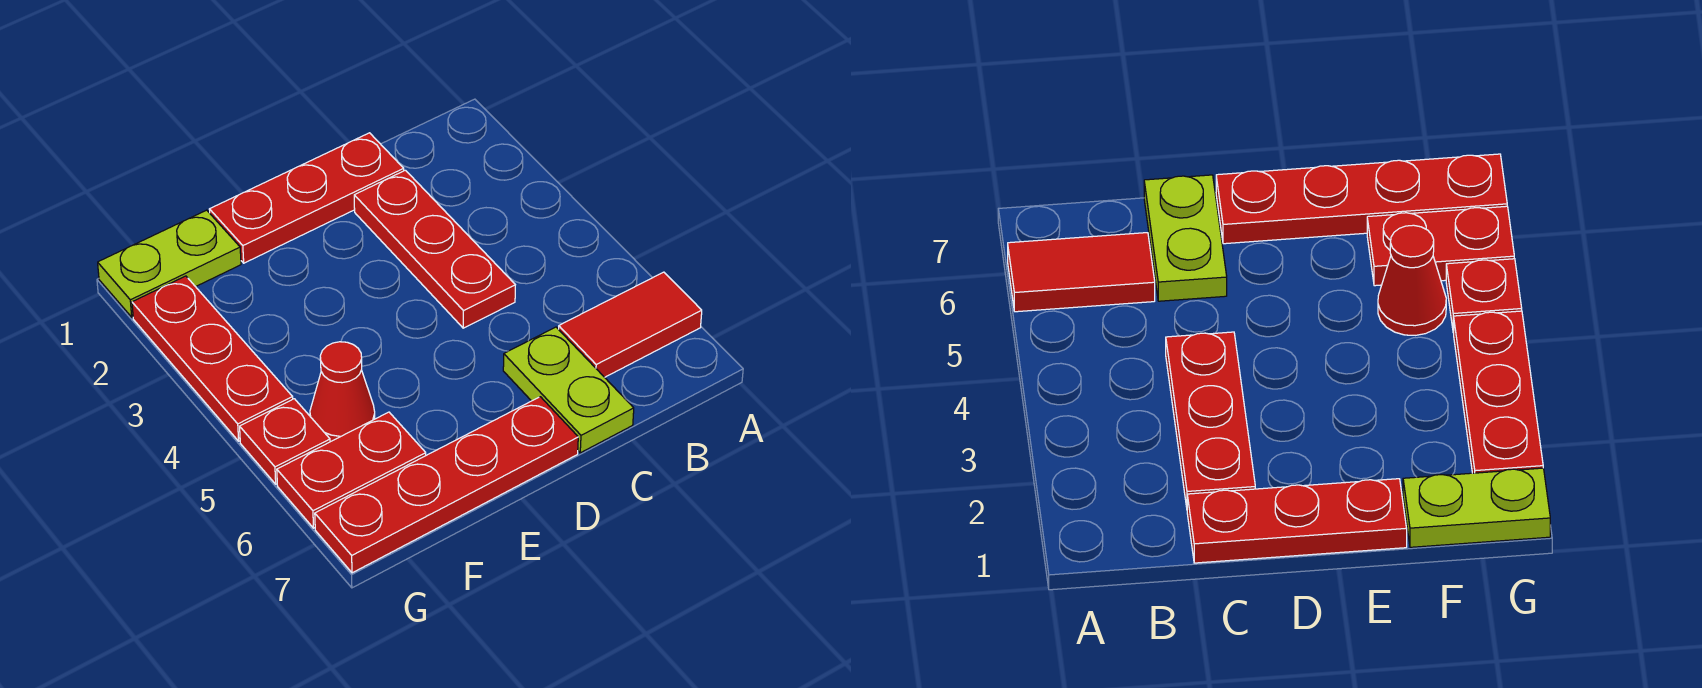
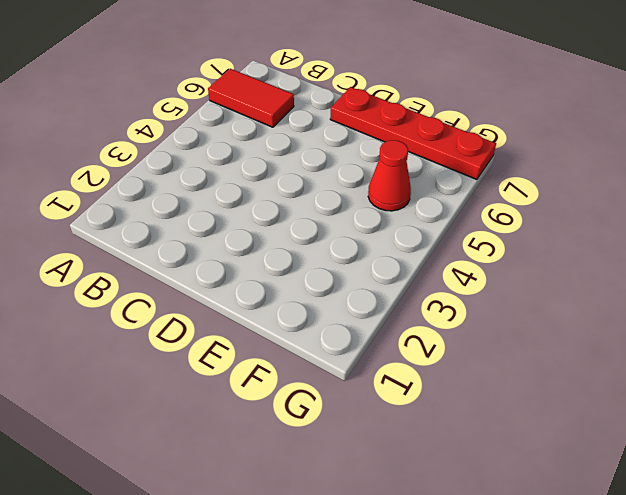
none -> red 1x3 plate [209,133,404,263]
none -> red 1x3 plate [354,170,515,328]

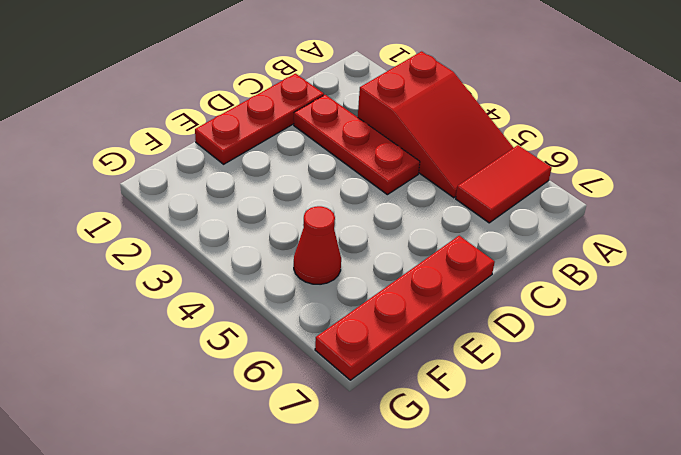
red 2x3 slope [358,51,513,198] -> none
none -> lime 1x2 plate [503,327,634,453]
none -> lime 1x2 plate [98,210,241,317]

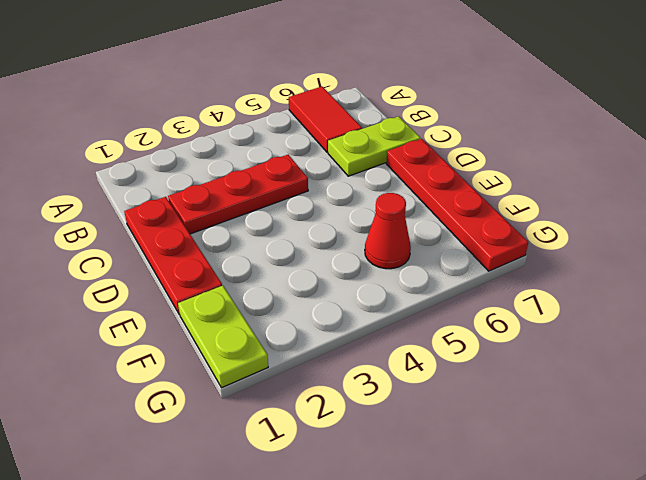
none -> red 1x2 plate [277,412,426,528]
none -> red 1x3 plate [132,276,293,441]

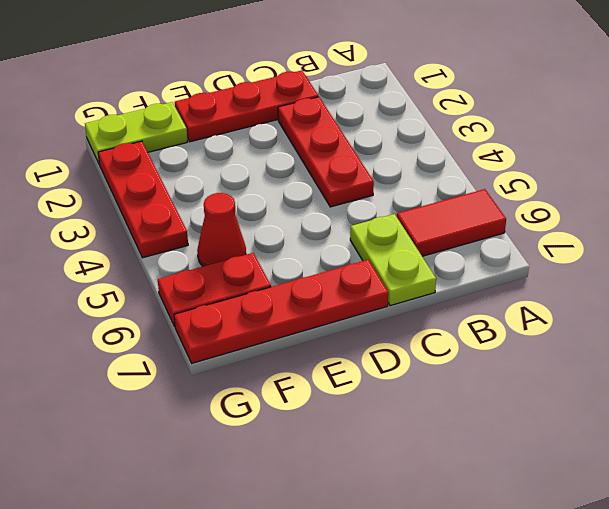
none -> red 1x1 plate [240,399,330,484]

